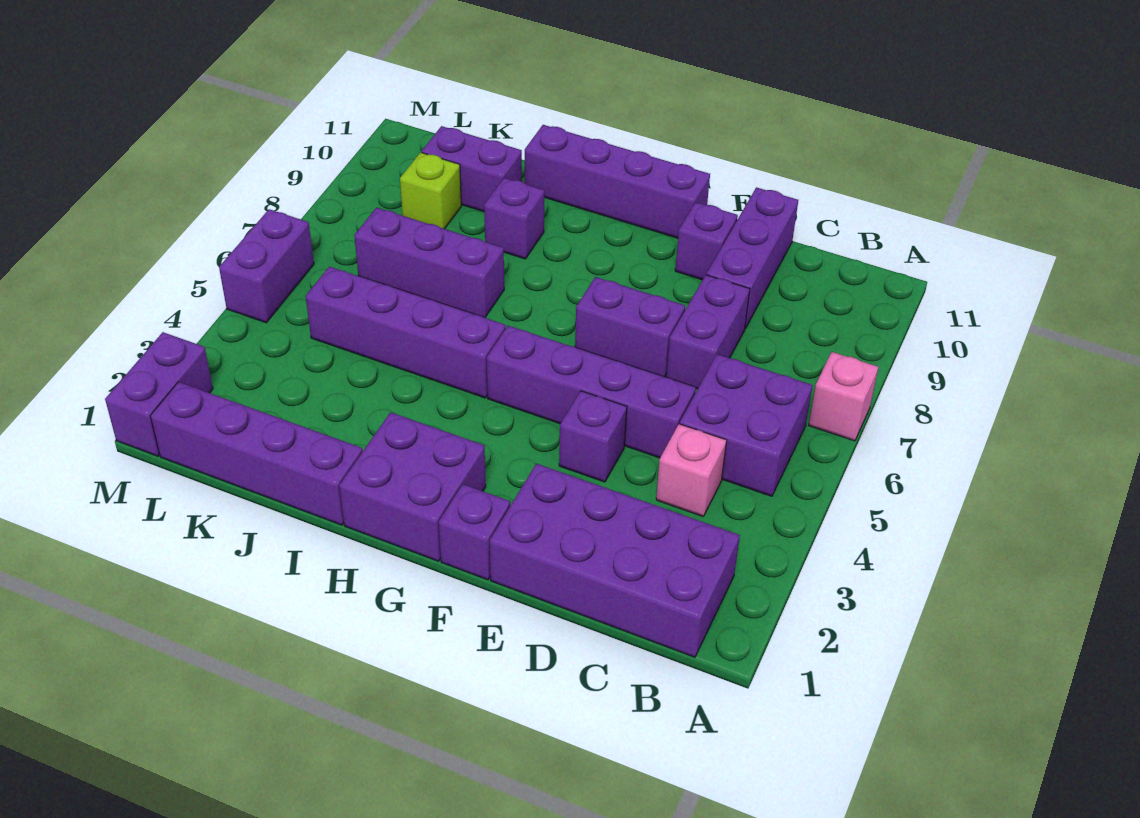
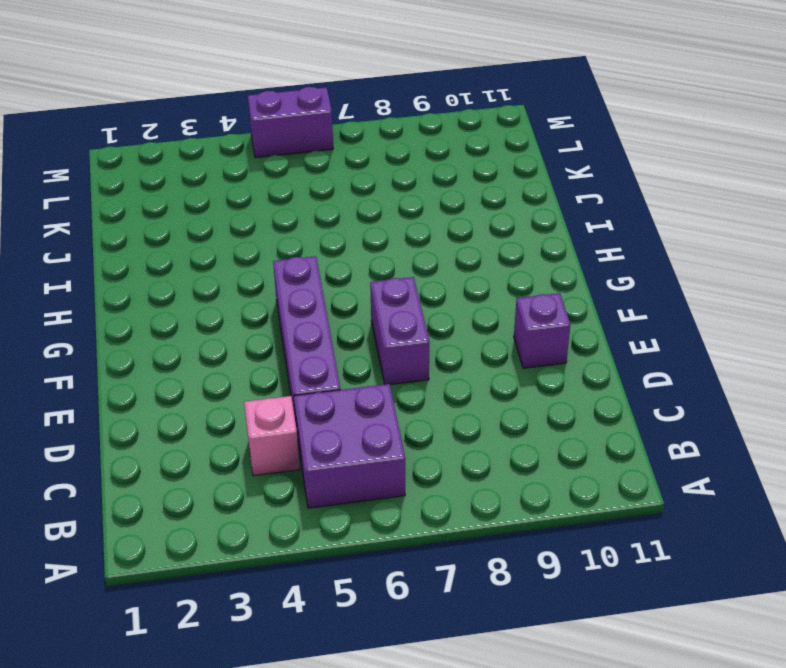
none -> pink 1x1 brick [809,352,878,441]
none -> purple 2x4 brick [490,464,740,657]
none -> purple 1x2 brick [666,275,750,389]

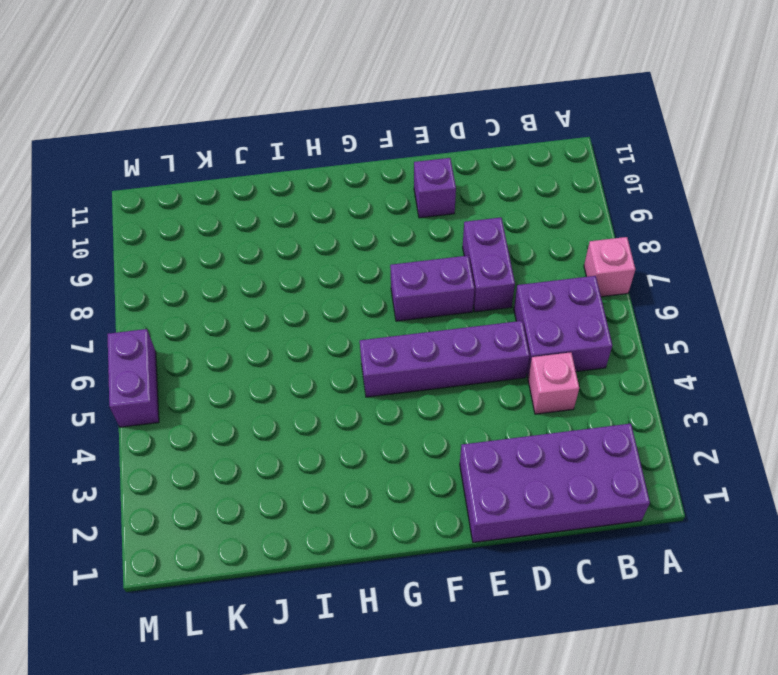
none -> purple 1x3 brick [706,187,798,328]
none -> purple 1x1 brick [559,391,627,482]
none -> purple 1x1 brick [439,484,510,580]

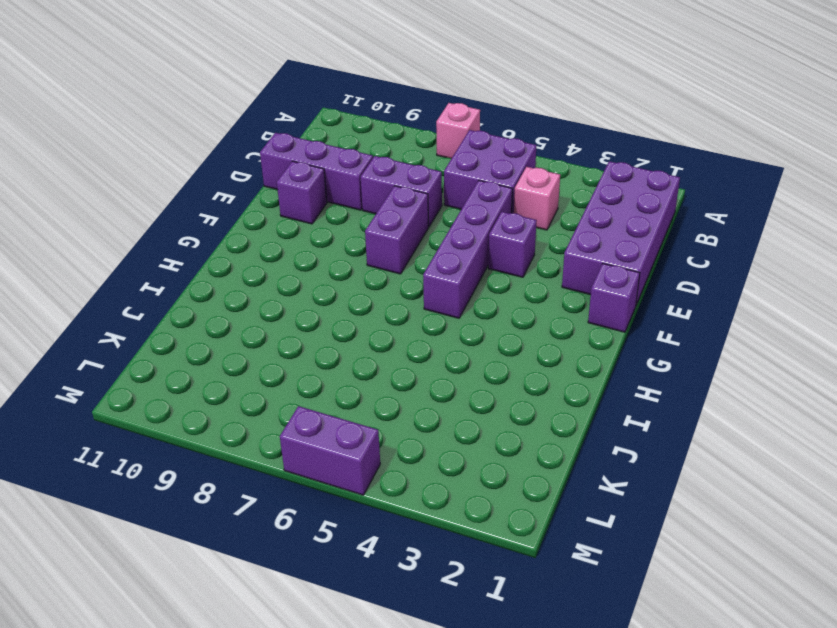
none -> purple 1x4 brick [525,125,710,238]
none -> purple 2x2 brick [339,412,486,561]
none -> purple 1x4 brick [305,267,506,398]

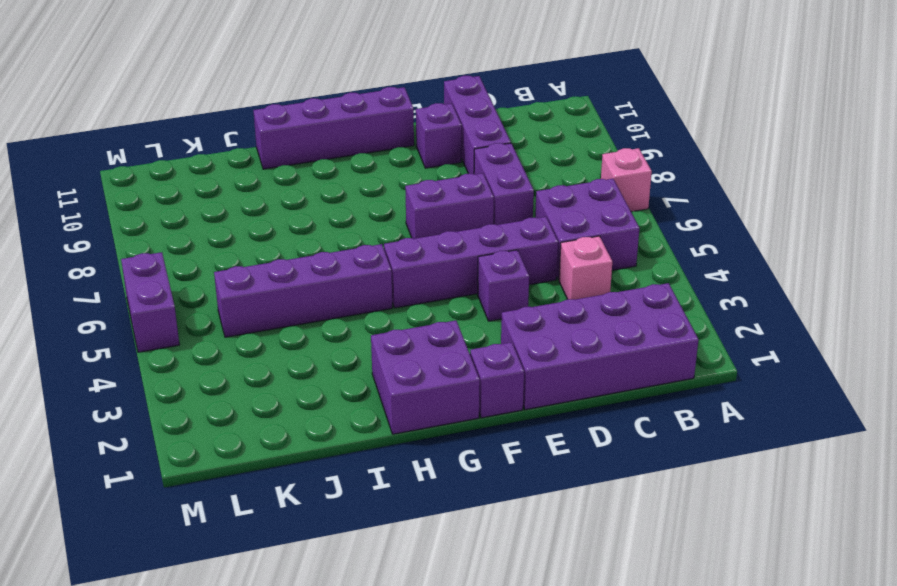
none -> purple 1x4 brick [151,382,363,525]
none -> purple 1x3 brick [354,208,504,318]
none -> purple 1x1 brick [484,178,544,259]

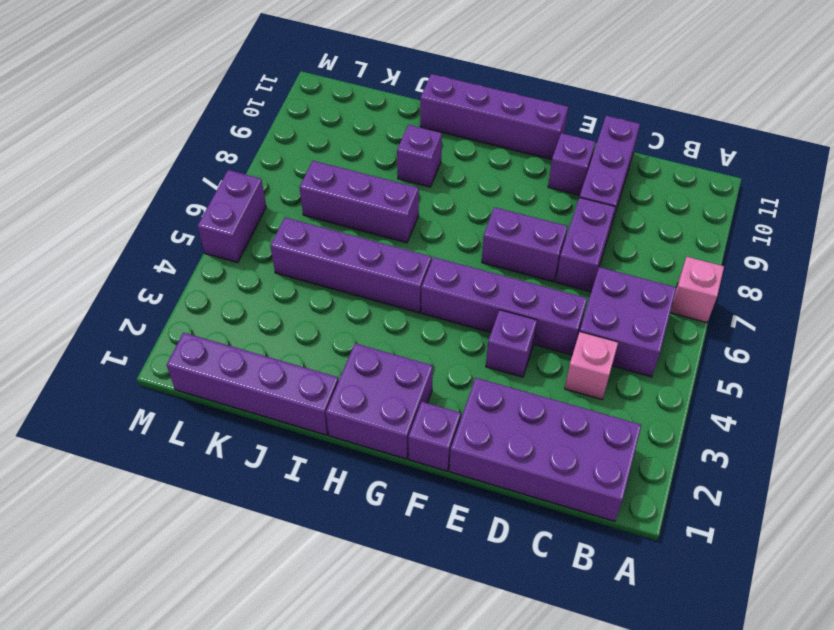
none -> purple 1x2 brick [421,126,522,212]
none -> lime 1x1 brick [400,152,461,229]
none -> purple 1x2 brick [105,332,213,456]

